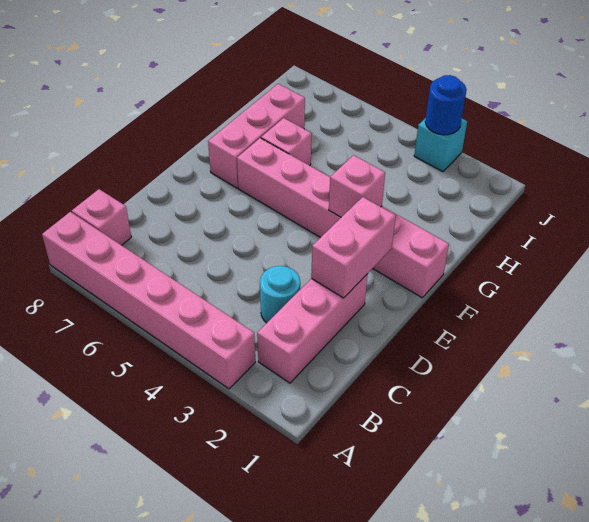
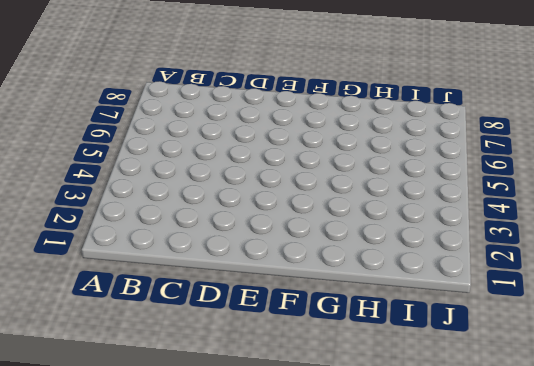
none -> pink 1x6 brick [42,212,255,389]
none -> pink 1x3 brick [257,274,368,383]

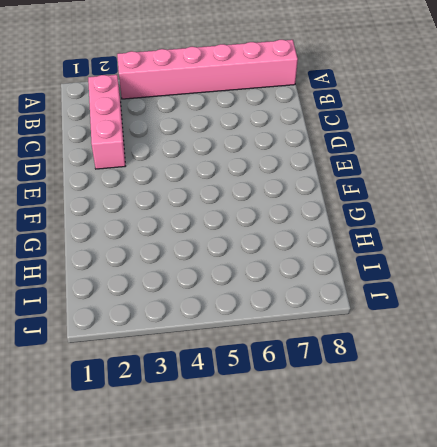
none -> pink 1x1 brick [72,189,131,245]
none -> cyan 1x1 round brick [260,266,300,323]

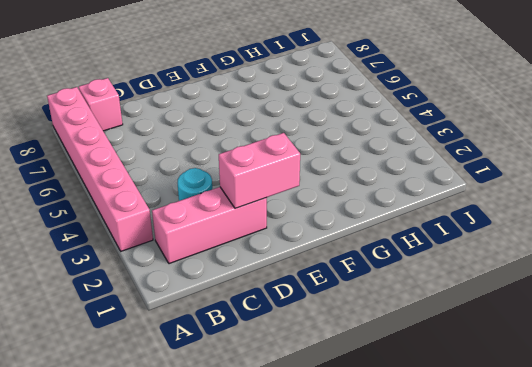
none -> pink 1x6 brick [237,138,449,298]
none -> pink 1x3 brick [208,84,305,188]

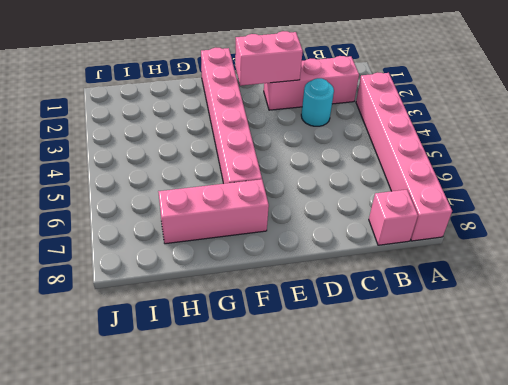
none -> pink 1x1 brick [261,118,312,166]
none -> cyan 1x1 brick [414,118,467,172]

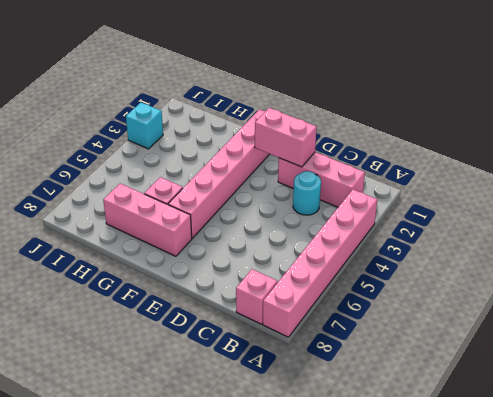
none -> pink 1x1 brick [329,155,385,217]
none -> blue 1x1 round brick [425,75,467,135]

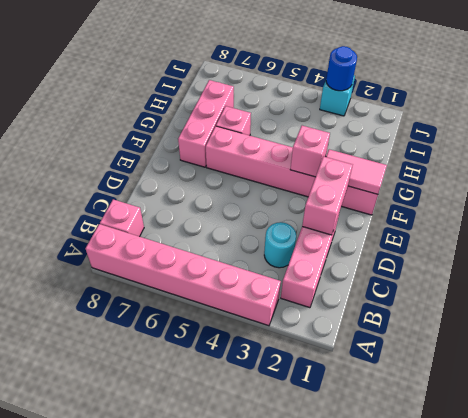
pink 1x2 tile [326,149,387,194] -> none

